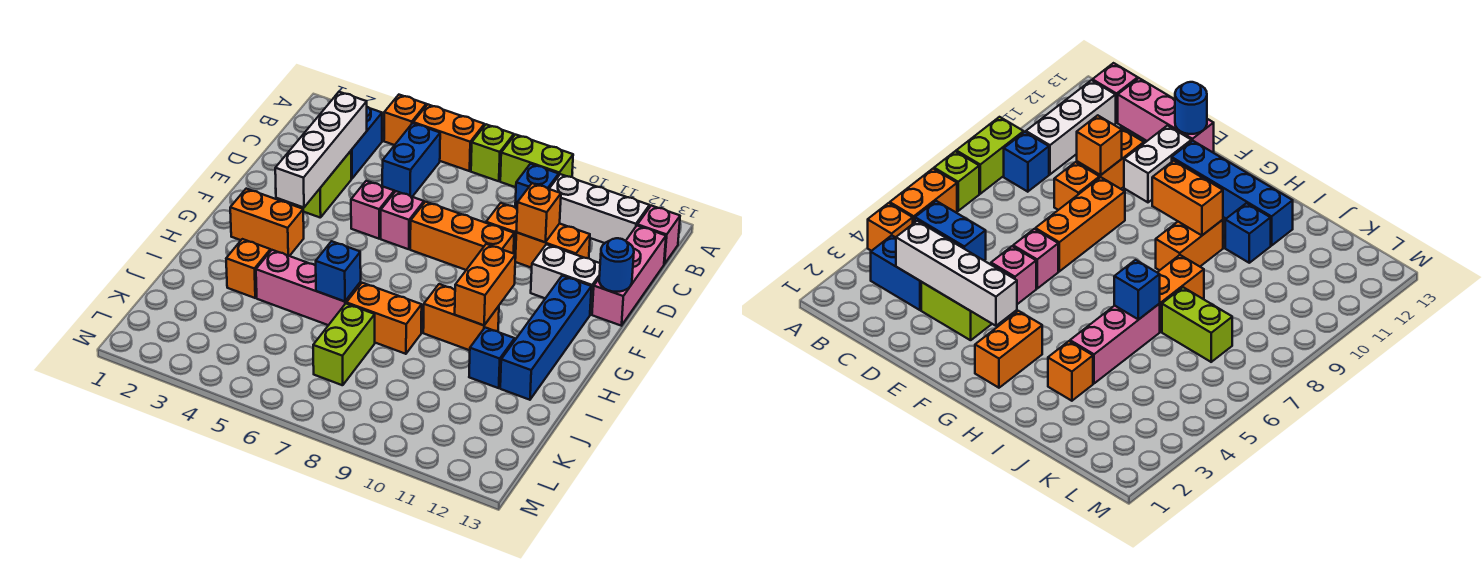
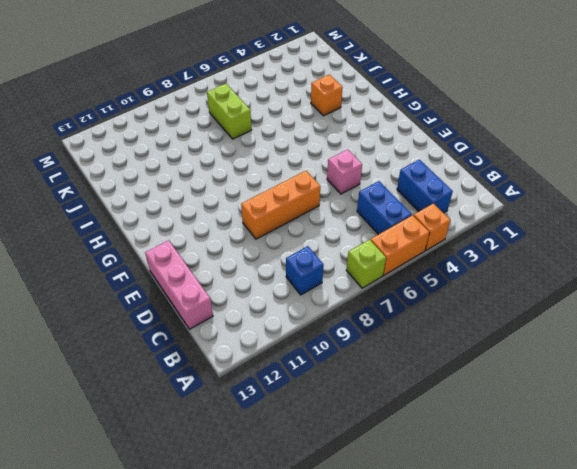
none -> lime 1x2 brick [500,135,573,187]
none -> white 1x3 brick [549,174,650,243]
none -> pink 1x1 brick [637,206,680,264]
none -> lime 1x2 brick [293,151,351,218]

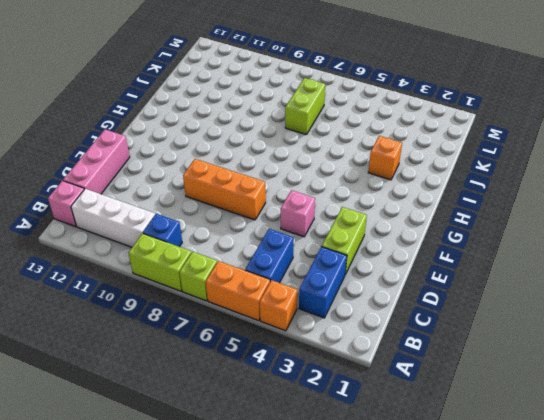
none -> orange 1x1 brick [486,203,517,258]
none -> orange 1x2 brick [515,224,590,268]
none -> pink 1x1 brick [381,191,424,249]
none -> white 1x2 brick [531,244,600,315]

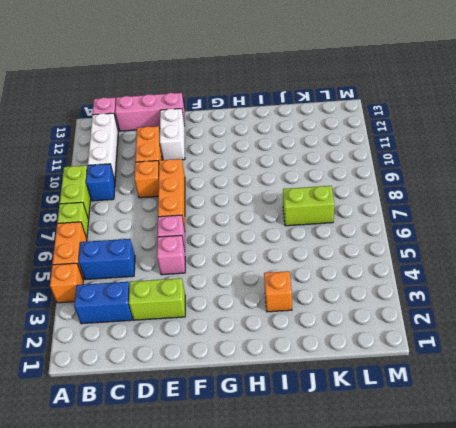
none -> blue 1x4 brick [500,276,591,400]
none -> orange 1x2 brick [230,189,304,256]
none -> orange 1x2 brick [423,284,499,350]
none -> pink 1x3 brick [256,250,361,325]

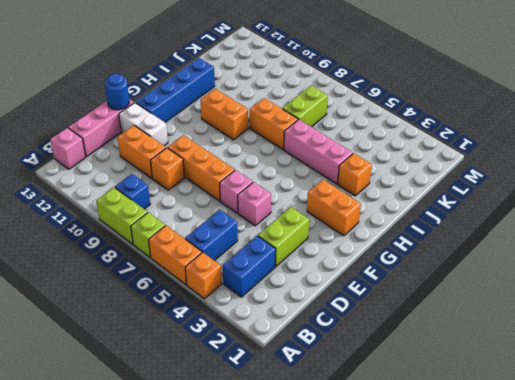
none -> white 1x3 brick [549,174,650,243]
none -> blue 1x1 brick [469,328,515,388]
none -> white 1x4 brick [275,92,367,208]
none -> orange 1x1 brick [516,183,561,242]

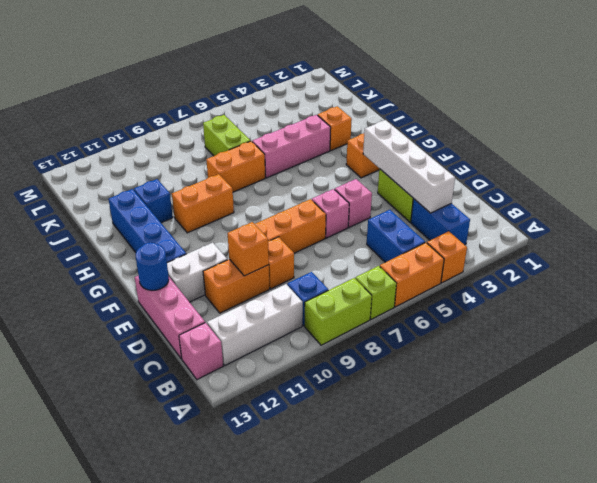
none -> orange 1x2 brick [455,244,516,325]
none -> blue 1x1 brick [316,241,361,302]

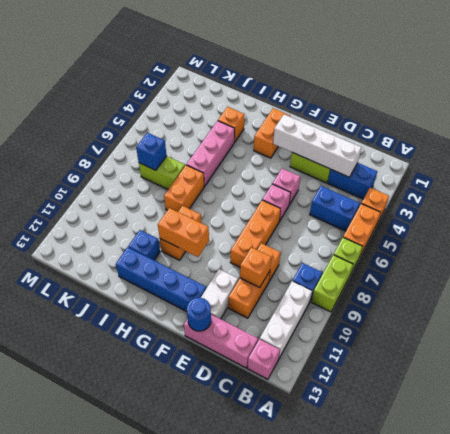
blue 1x1 brick [136,133,167,170] -> blue 1x1 brick moved to [316,241,361,302]

